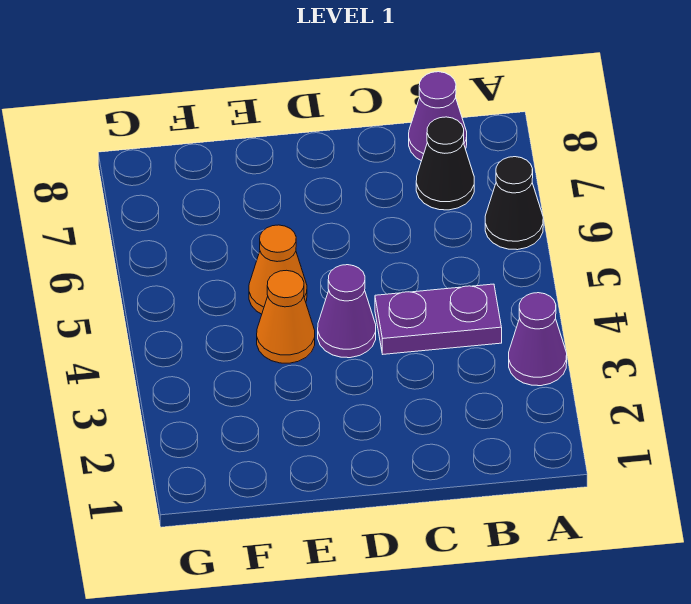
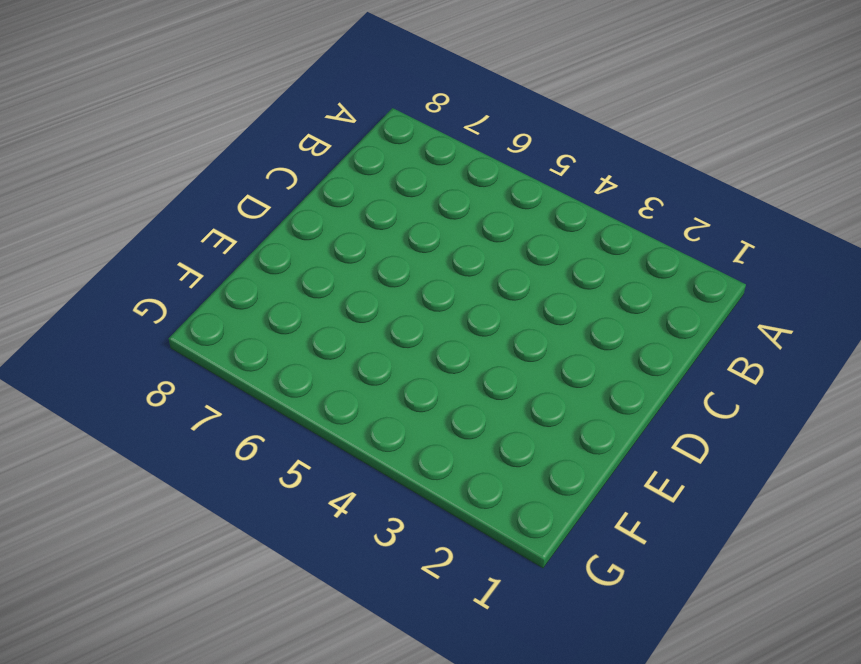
none -> purple 1x1 cone [509,293,567,386]
none -> black 1x1 cone [485,157,543,250]

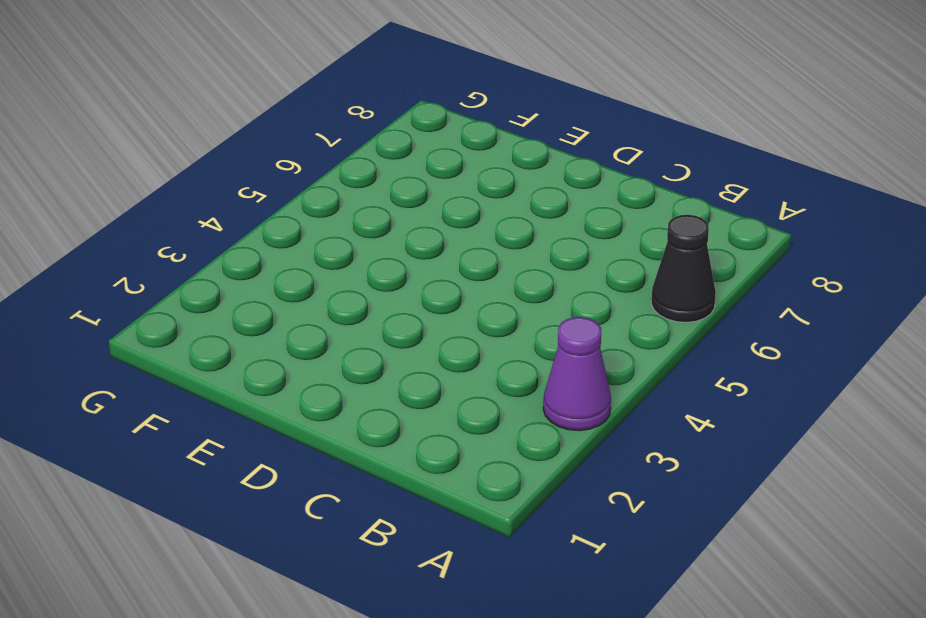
none -> purple 1x2 plate [375,284,502,354]
none -> black 1x1 cone [416,117,474,210]

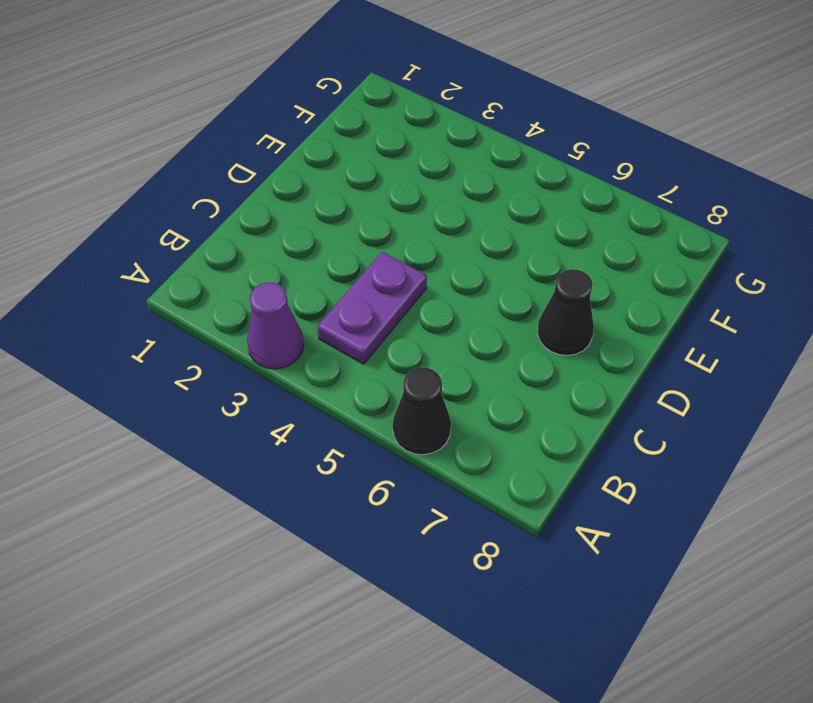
black 1x1 cone [537,269,594,356] -> black 1x1 cone moved to [416,117,474,210]
none -> purple 1x1 cone [409,72,467,161]
none -> purple 1x1 cone [318,265,376,358]

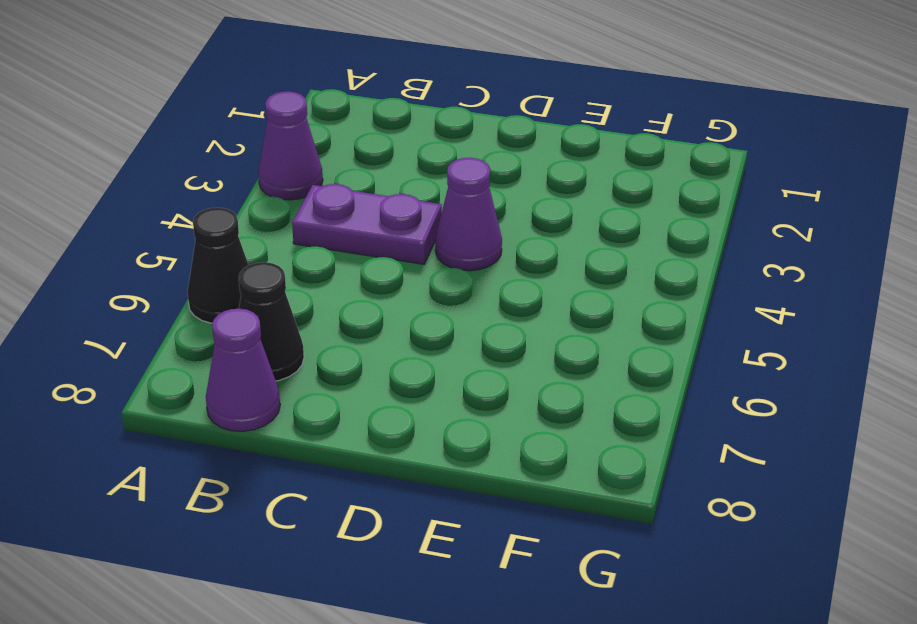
none -> orange 1x1 cone [257,270,315,363]
none -> orange 1x1 cone [249,225,307,314]

